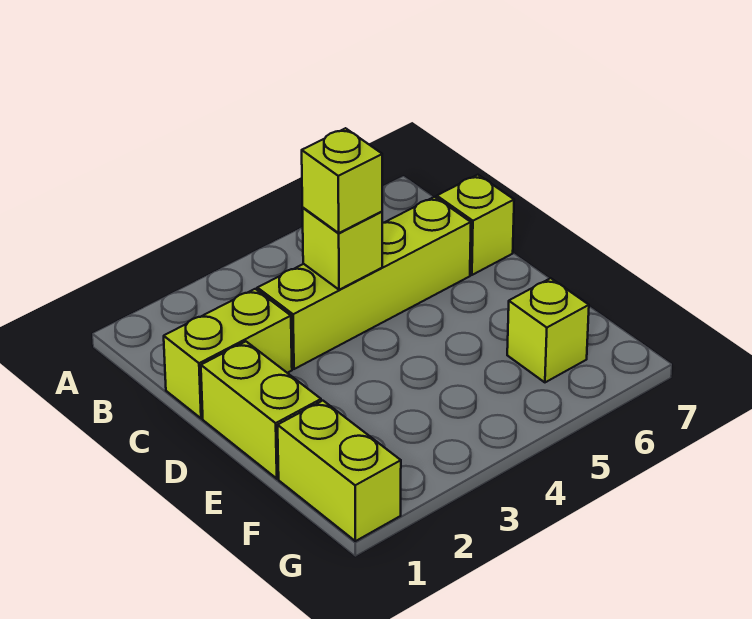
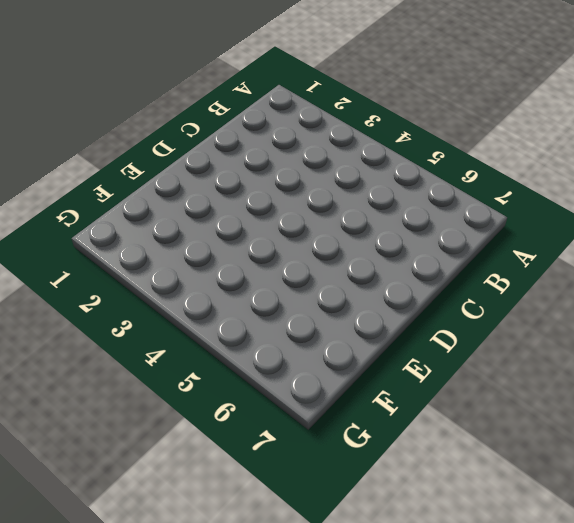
none -> lime 1x2 brick [164,289,292,418]
none -> lime 1x4 brick [257,197,471,369]

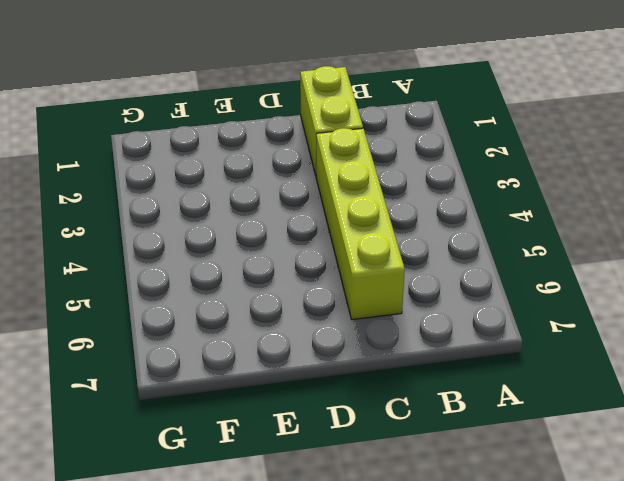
none -> lime 1x1 brick [437,175,514,275]
none -> lime 1x2 brick [201,342,321,479]

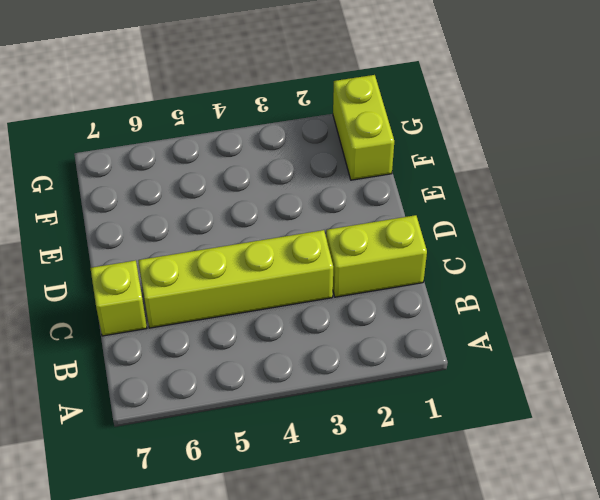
none -> lime 1x2 brick [201,342,321,479]
none -> lime 1x1 brick [507,278,589,382]

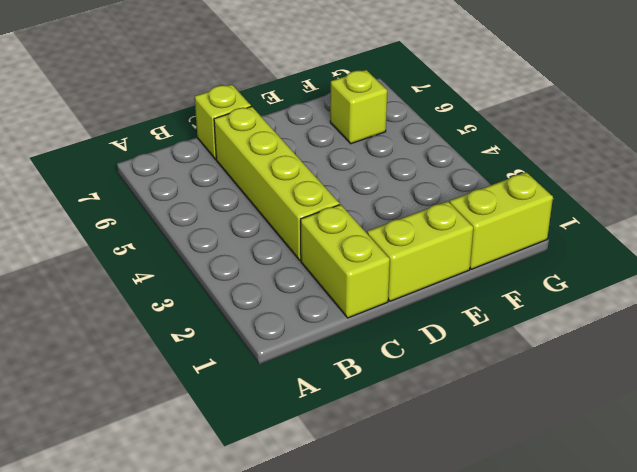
none -> lime 1x1 brick [302,208,382,290]
none -> lime 1x1 brick [302,128,382,233]

